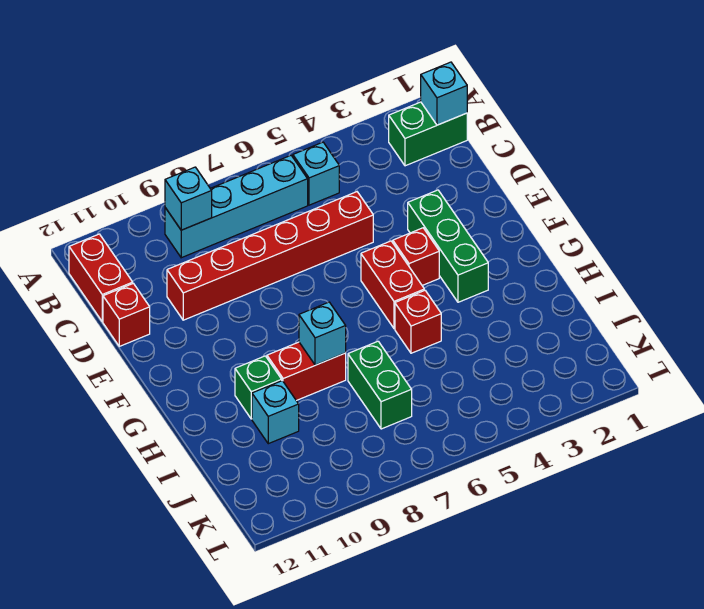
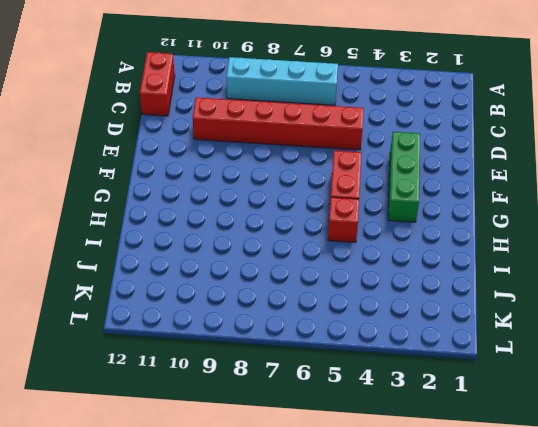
none -> green 1x2 brick [389,102,467,166]
none -> cyan 1x1 brick [293,142,339,205]
none -> red 1x1 brick [103,283,150,346]

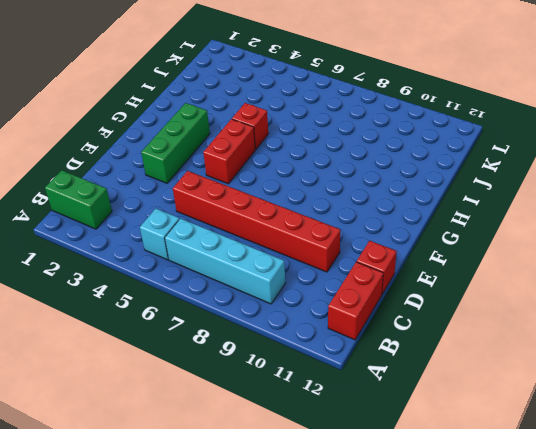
none -> red 1x1 brick [393,228,439,285]
none -> red 1x2 brick [267,342,346,401]
none -> green 1x1 brick [235,356,282,419]

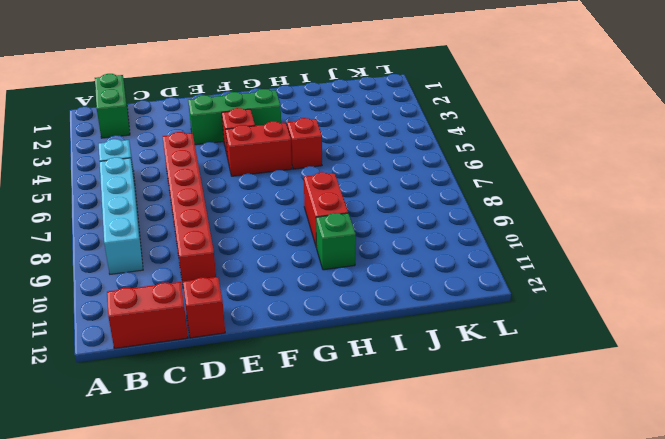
none -> green 1x2 brick [348,341,412,429]
none -> cyan 1x1 brick [252,381,299,444]
none -> cyan 1x1 brick [421,62,467,125]

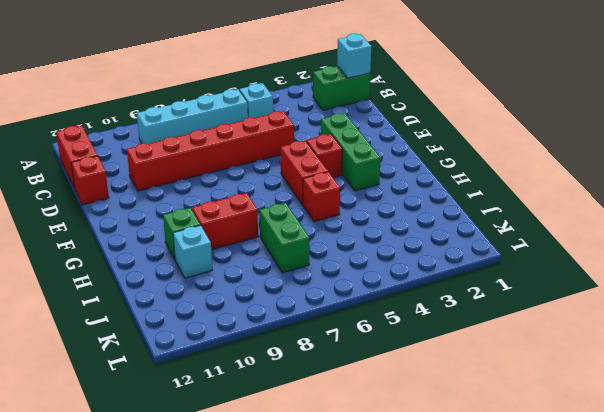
none -> cyan 1x1 brick [165,167,212,230]
none -> cyan 1x1 brick [299,302,346,365]

